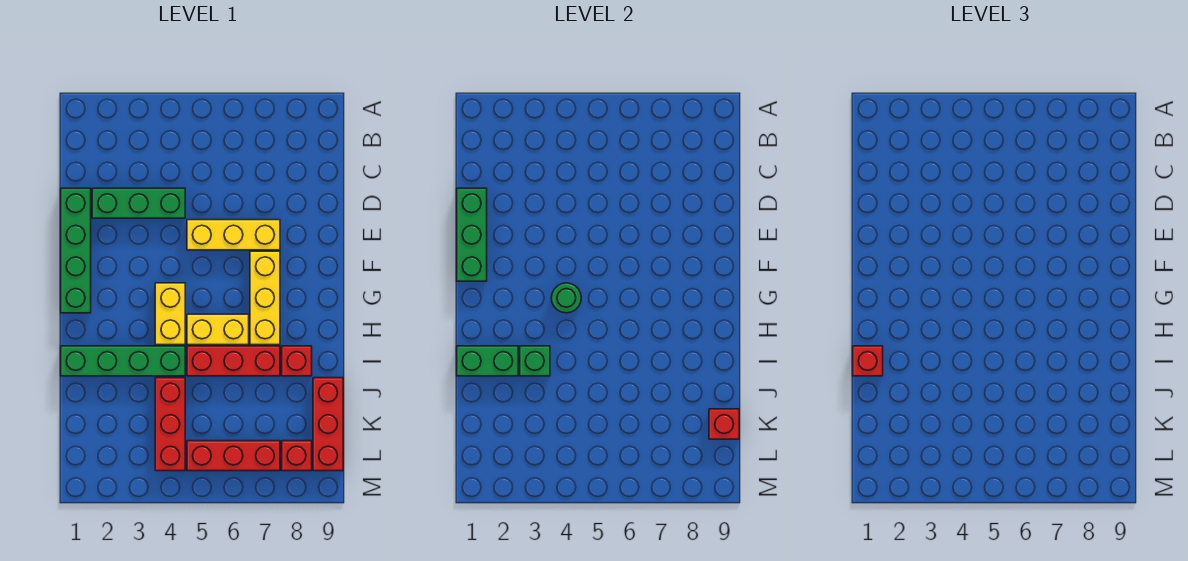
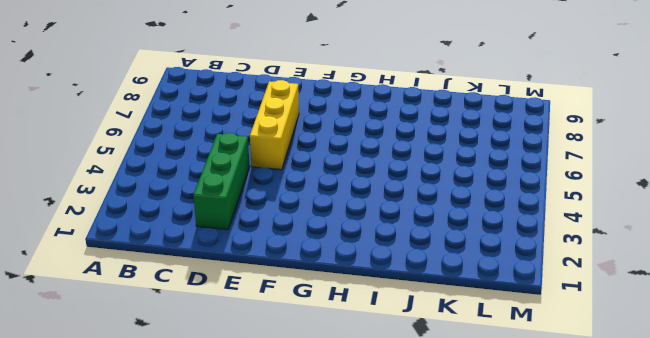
none -> green 1x4 brick [61,188,91,313]
none -> yellow 1x3 brick [250,251,280,345]
none -> yellow 1x2 brick [155,283,185,345]

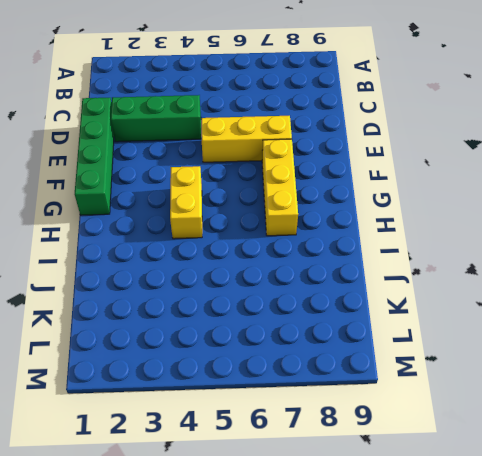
none -> yellow 1x2 brick [187,314,249,345]
none -> green 1x4 brick [61,346,185,376]
none -> red 1x3 brick [187,346,280,376]

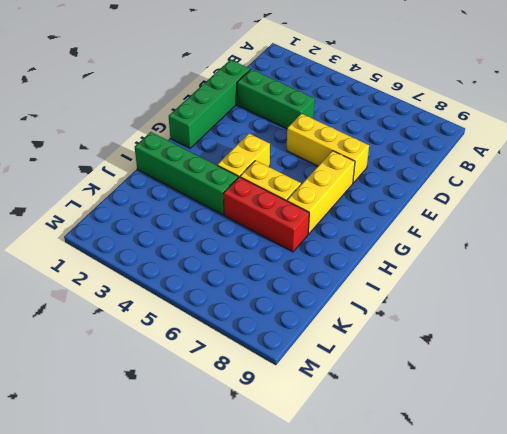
none -> red 1x1 brick [282,346,312,376]
none -> red 1x3 brick [155,378,185,471]
none -> red 1x3 brick [313,378,343,471]

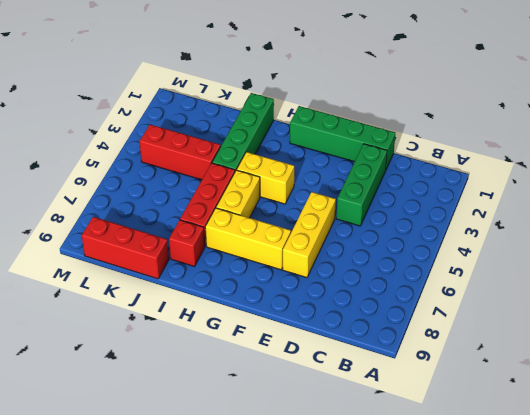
none -> red 1x3 brick [187,441,280,471]
none -> red 1x1 brick [282,441,312,471]
none -> green 1x3 brick [457,188,487,281]

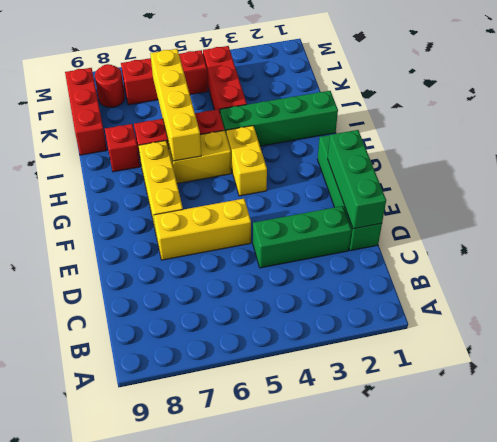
yellow 1x4 brick [150,49,201,161] -> none
red 1x1 round brick [95,64,125,107] -> red 1x1 brick [282,441,312,471]
none -> green 1x1 round brick [551,283,581,313]
none -> green 1x2 brick [457,346,518,376]
none -> green 1x1 brick [520,346,550,376]

